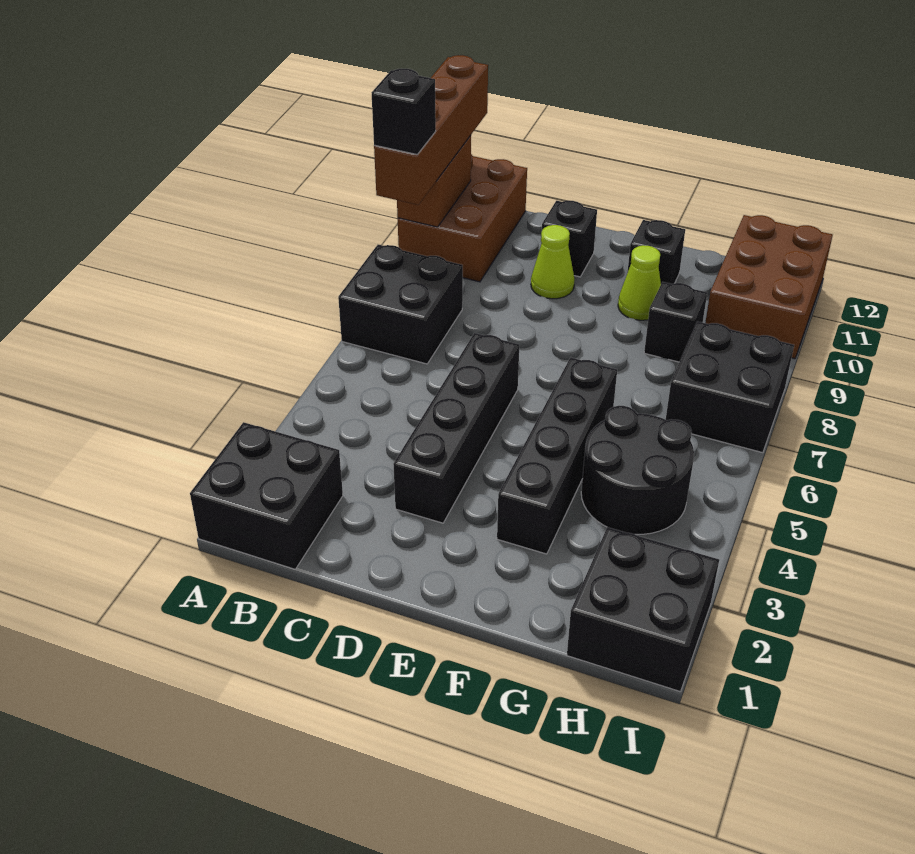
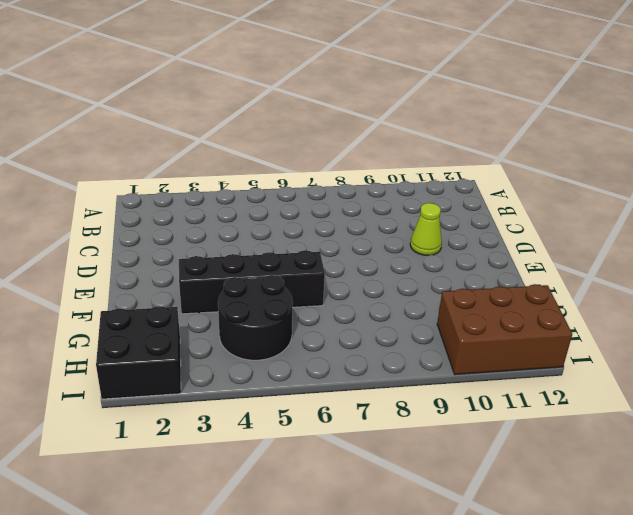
none -> black 2x2 brick [190,422,343,569]
none -> black 2x2 brick [338,245,463,364]
none -> brown 2x3 brick [398,154,527,282]

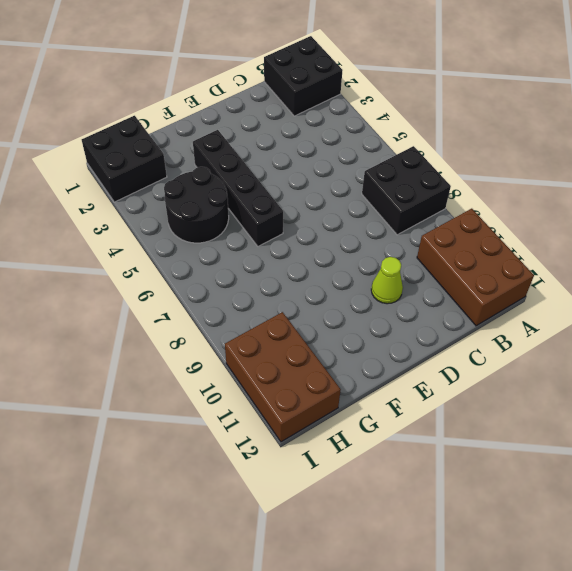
none -> black 1x4 brick [393,333,519,523]
none -> black 1x1 brick [541,201,597,277]
none -> lime 1x1 cone [618,245,661,320]

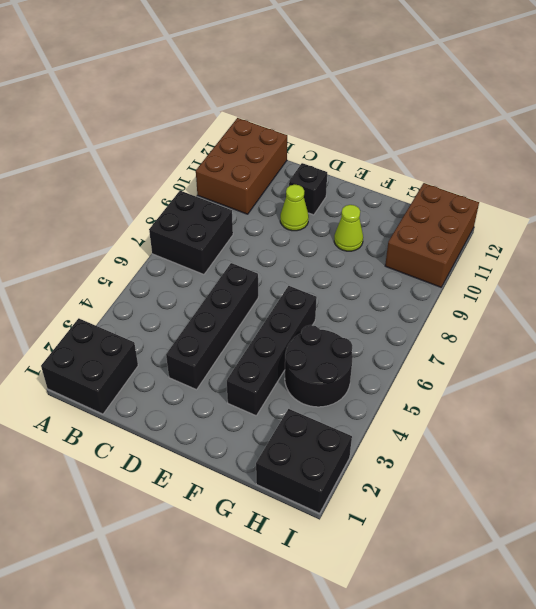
none -> black 1x1 brick [627,220,685,284]
none -> black 1x1 brick [644,282,707,362]
none -> black 2x2 brick [666,322,794,453]

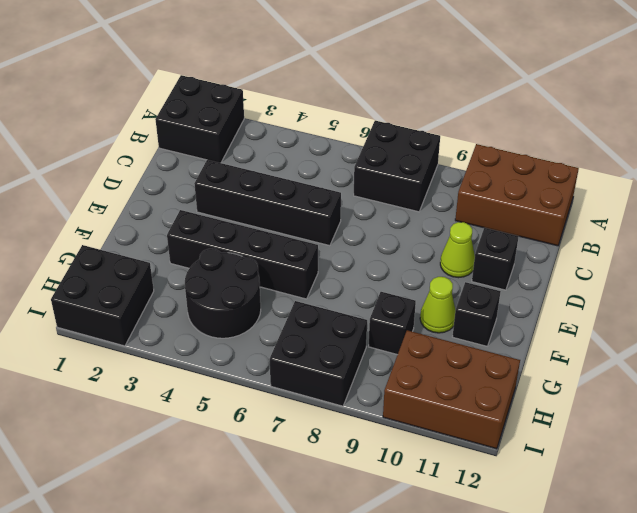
none -> brown 1x2 brick [397,135,471,227]
none -> brown 1x4 brick [374,55,488,205]
none -> black 1x1 brick [372,69,436,155]

